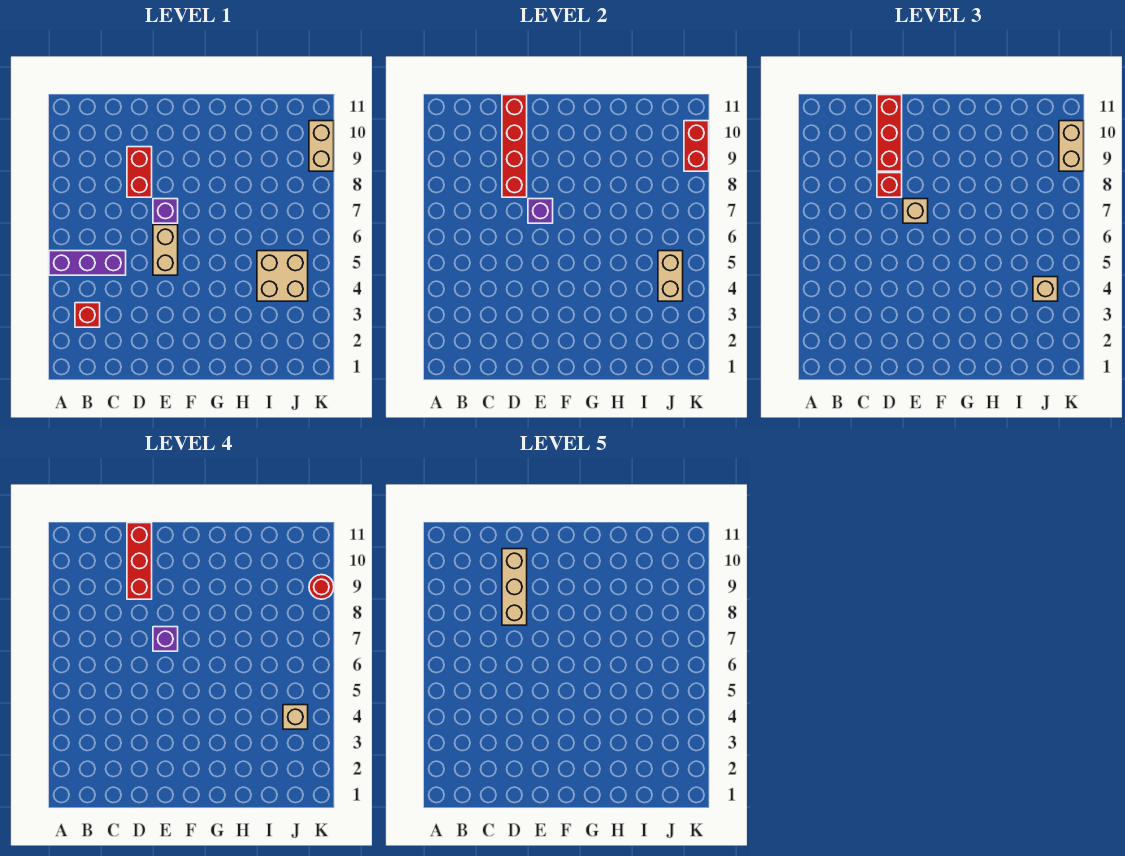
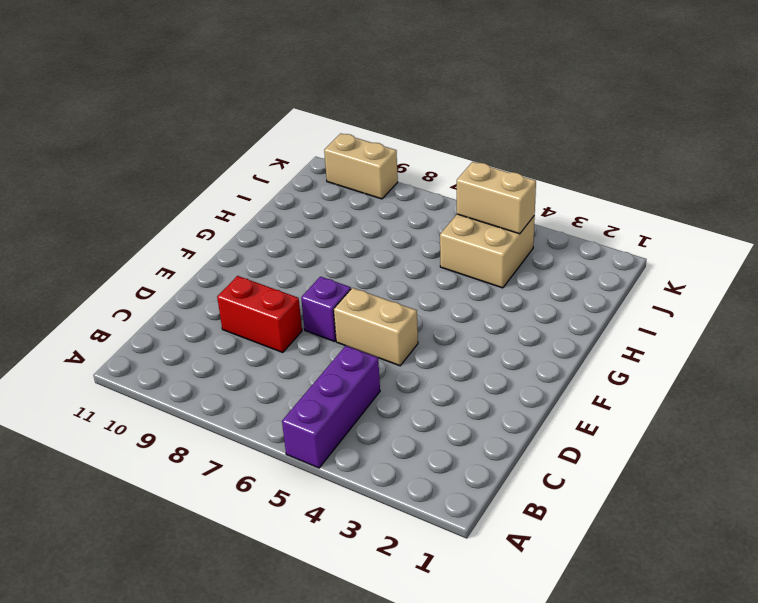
none -> red 1x1 brick [75,303,100,327]
none -> red 1x4 brick [502,95,527,197]
none -> purple 1x1 brick [528,199,553,223]

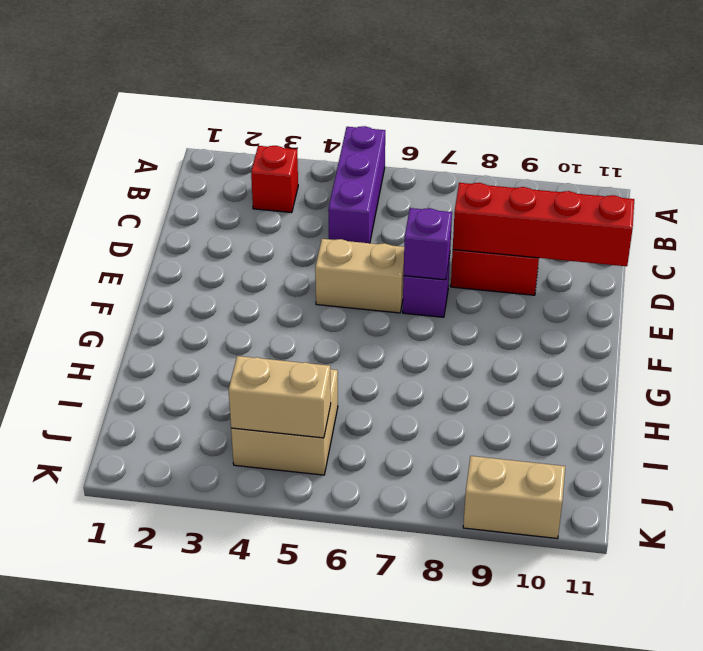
none -> red 1x2 brick [684,121,709,171]
none -> red 1x1 brick [877,173,902,197]
none -> red 1x3 brick [877,95,902,171]

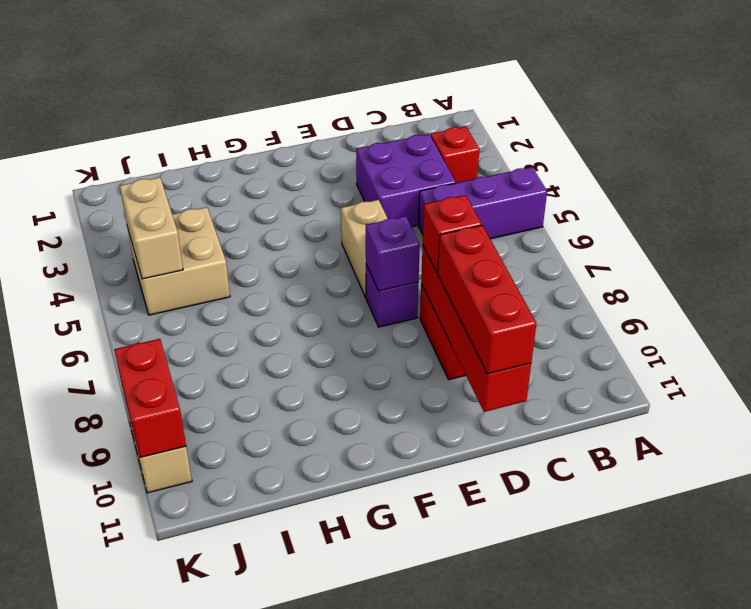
purple 2x2 brick [356,134,456,227] -> none
none -> tan 1x1 brick [903,199,928,223]
none -> tan 1x1 brick [1033,277,1058,301]
none -> tan 1x2 brick [1059,121,1084,171]

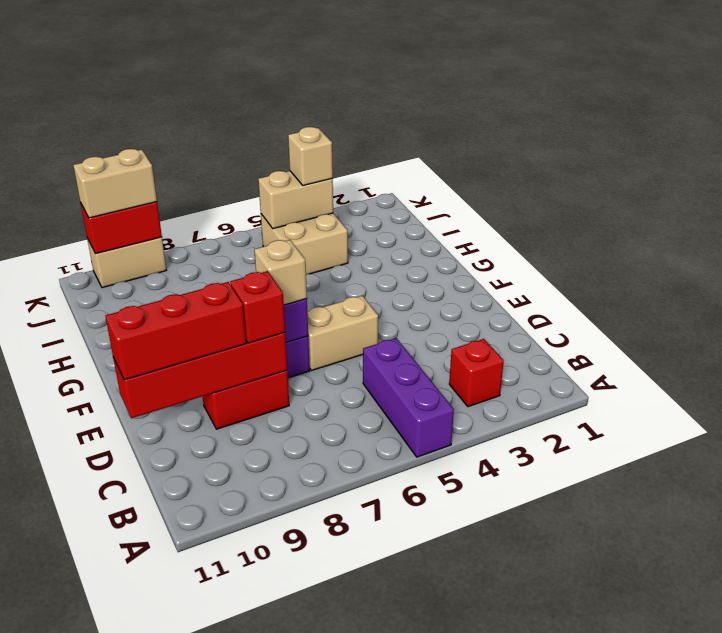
none -> red 1x3 brick [127,523,152,599]
none -> purple 1x1 brick [153,627,178,651]
none -> tan 1x1 brick [283,705,308,729]

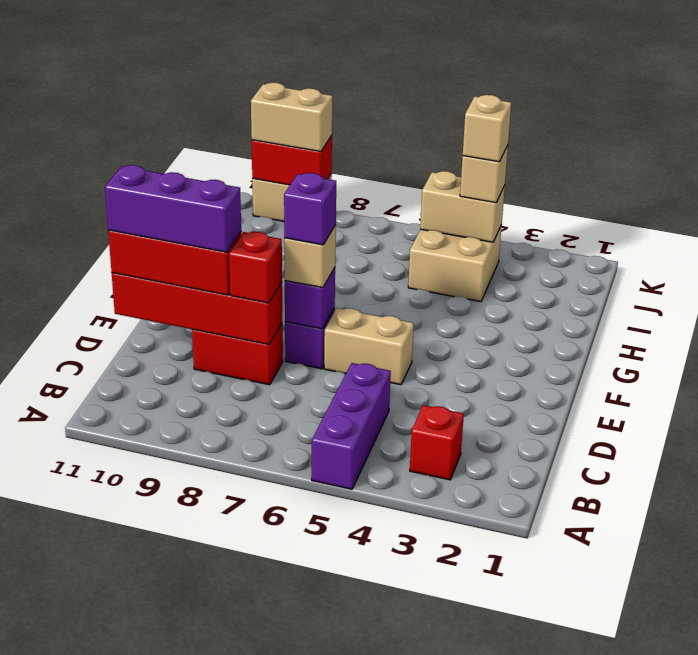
purple 1x3 brick [105,165,241,252] -> red 1x3 brick [127,523,152,599]
none -> red 1x1 round brick [309,575,334,599]
none -> tan 1x3 brick [502,549,527,625]

